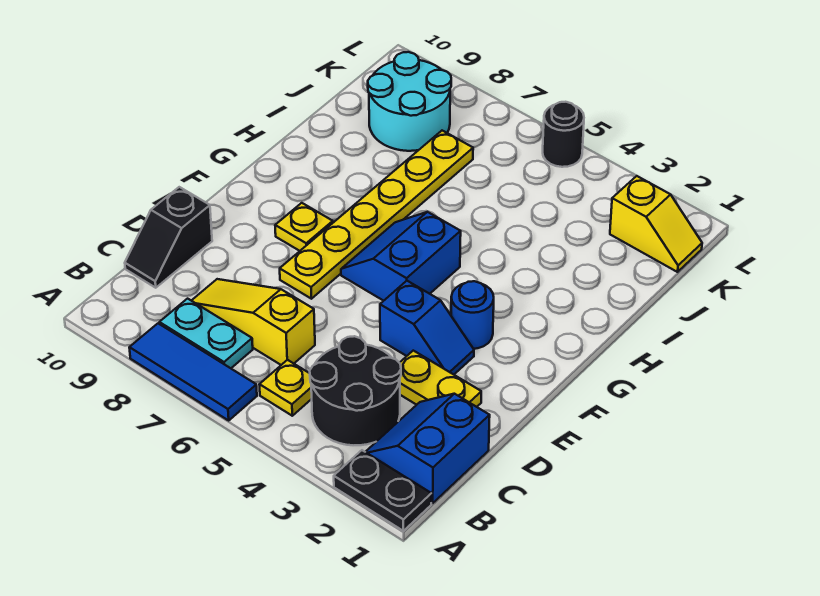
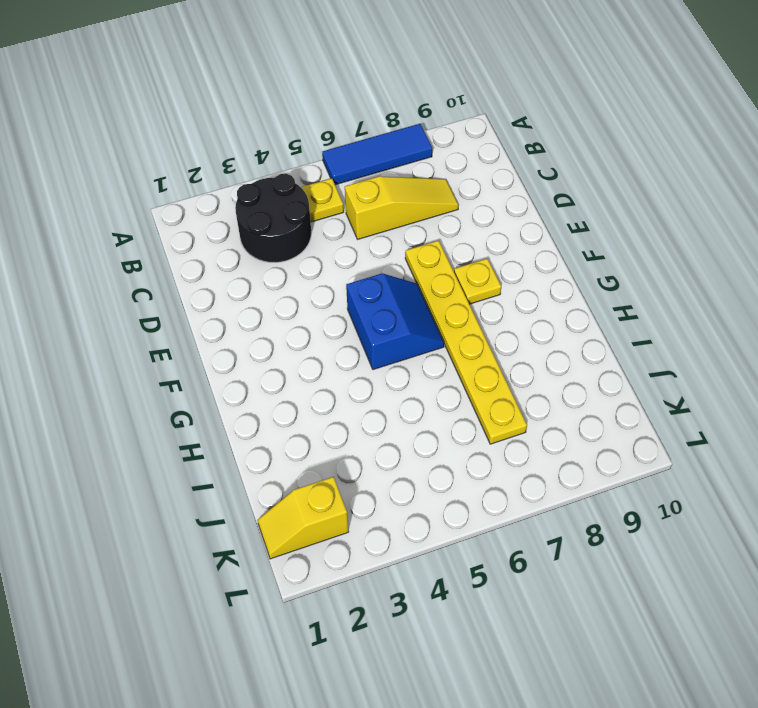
none -> black 1x2 plate [334,450,431,531]
none -> blue 2x2 slope [366,394,490,503]
none -> cyan 1x2 plate [159,299,253,368]

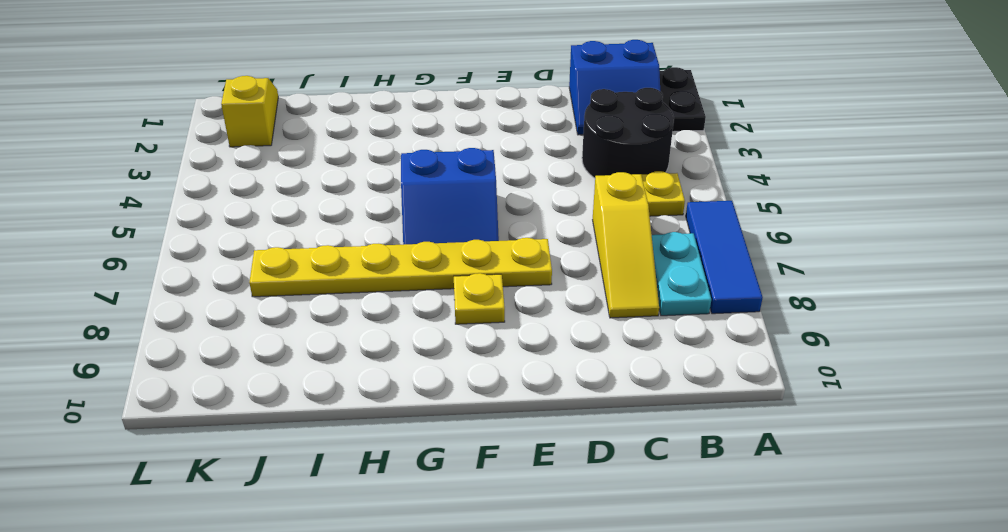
none -> black 1x2 slope [125,187,212,288]
none -> yellow 1x2 plate [400,351,481,407]
none -> blue 1x2 slope [380,281,474,375]

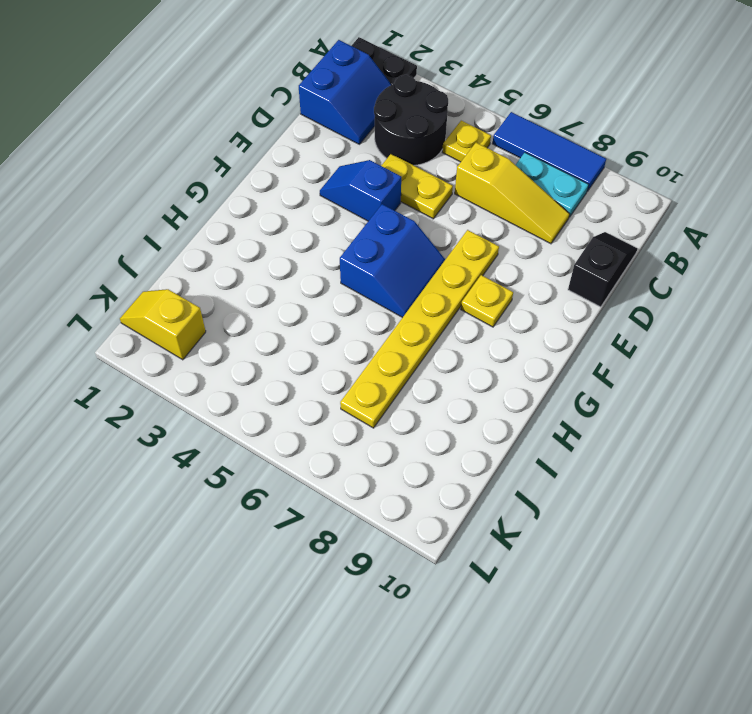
yellow 1x2 plate [381,154,453,219] -> yellow 1x2 plate moved to [400,351,481,407]
none -> blue 1x1 round brick [451,281,494,349]
none -> cyan 2x2 round brick [368,52,451,151]
none -> black 1x1 round brick [543,102,584,167]

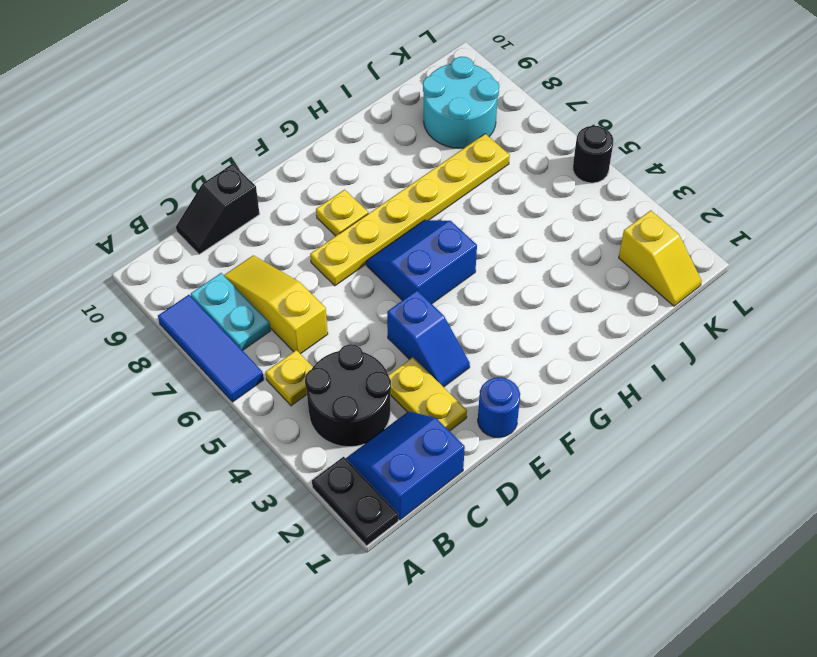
blue 1x1 round brick [478,377,520,438] -> blue 1x1 round brick moved to [451,281,494,349]

